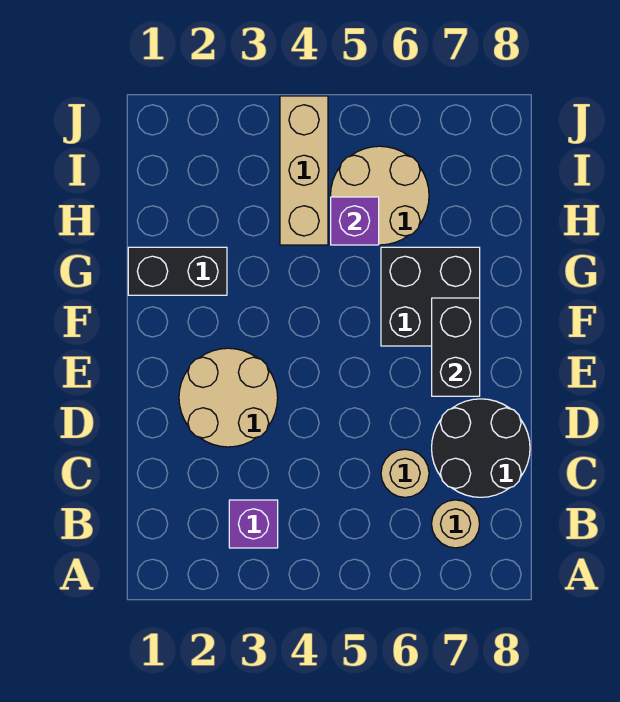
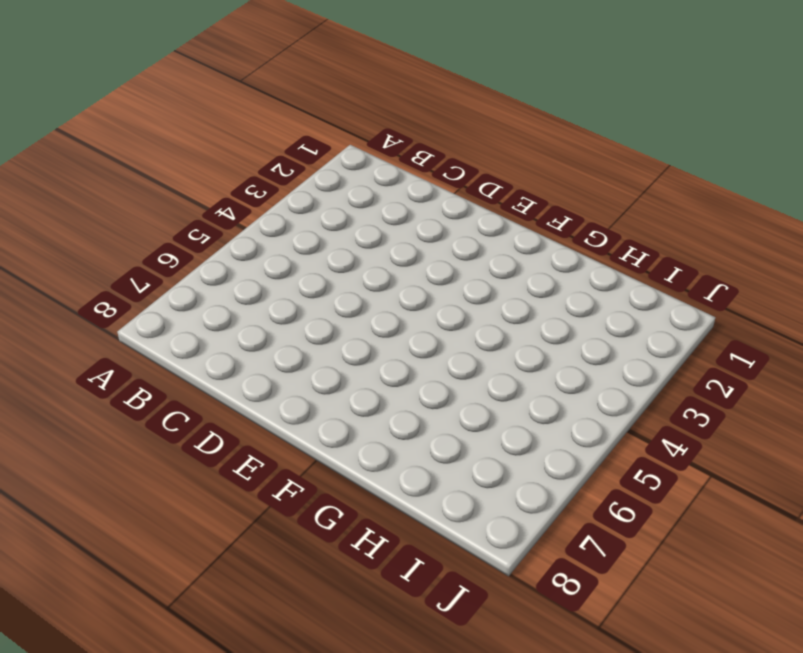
none -> purple 1x1 brick [229,500,278,548]
none -> tan 1x1 round brick [432,500,480,548]

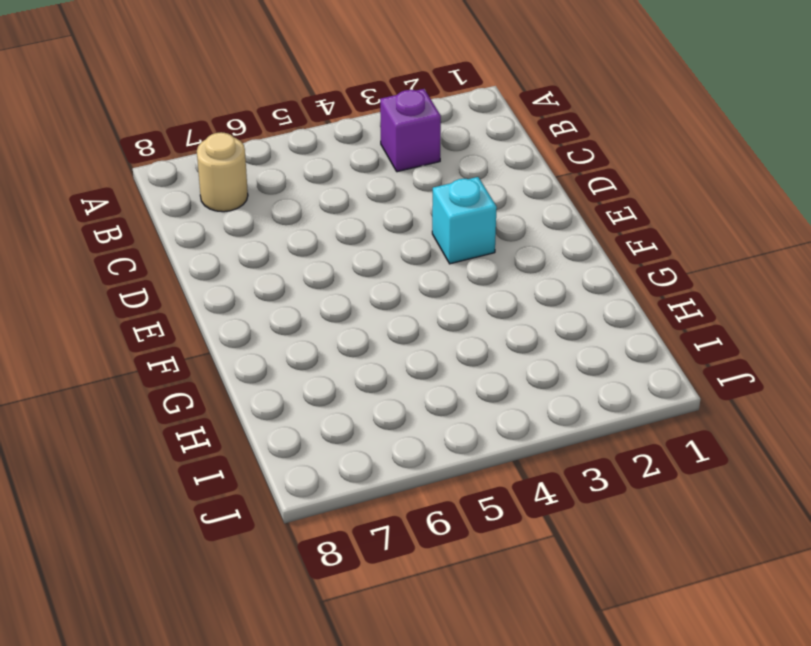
cyan 1x1 brick [432,177,497,264] -> tan 2x2 round brick [179,348,278,447]
none -> tan 1x1 round brick [381,449,429,497]
none -> black 2x2 round brick [432,399,530,497]

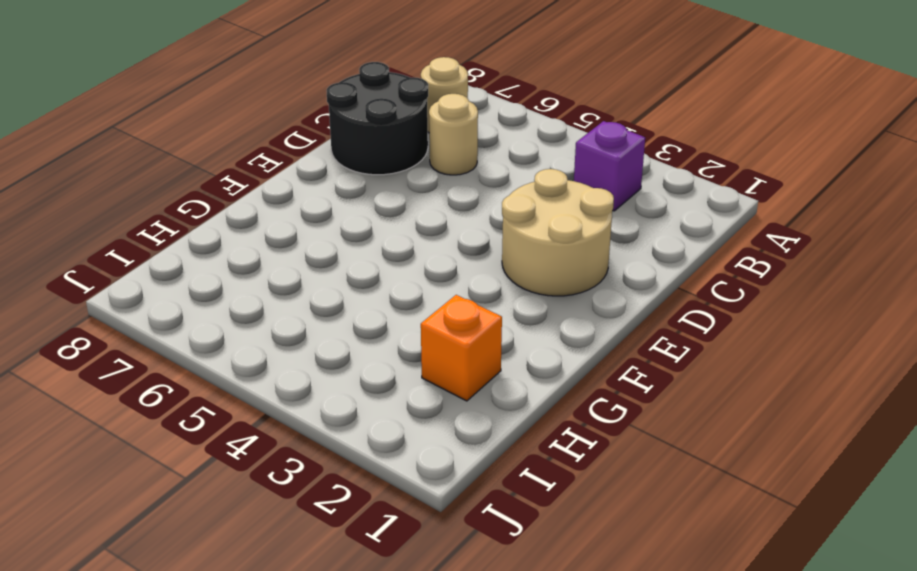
orange 1x1 brick [421,295,502,401] -> none
none -> black 2x2 brick [381,247,480,346]
none -> black 1x2 brick [128,247,227,295]

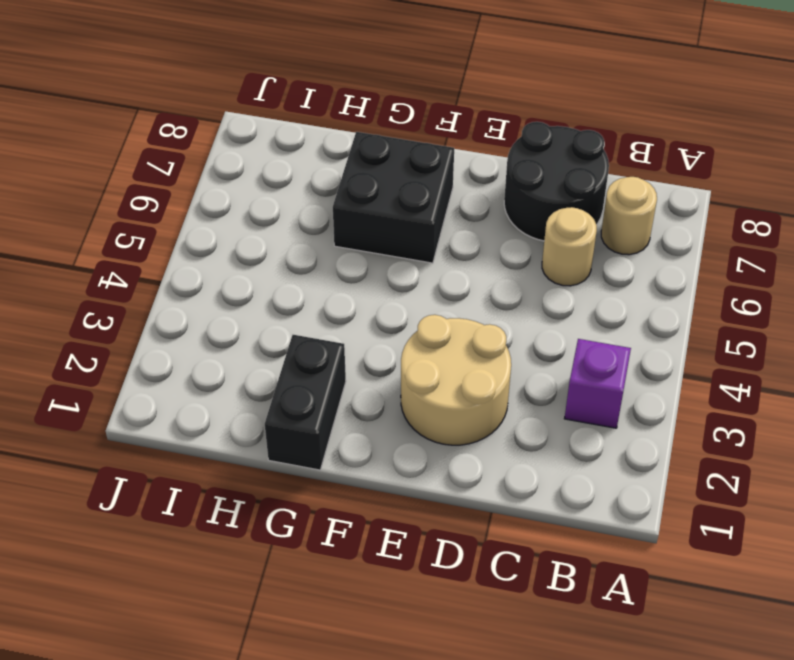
none -> tan 1x3 brick [280,96,328,245]
none -> tan 2x2 round brick [331,146,429,245]

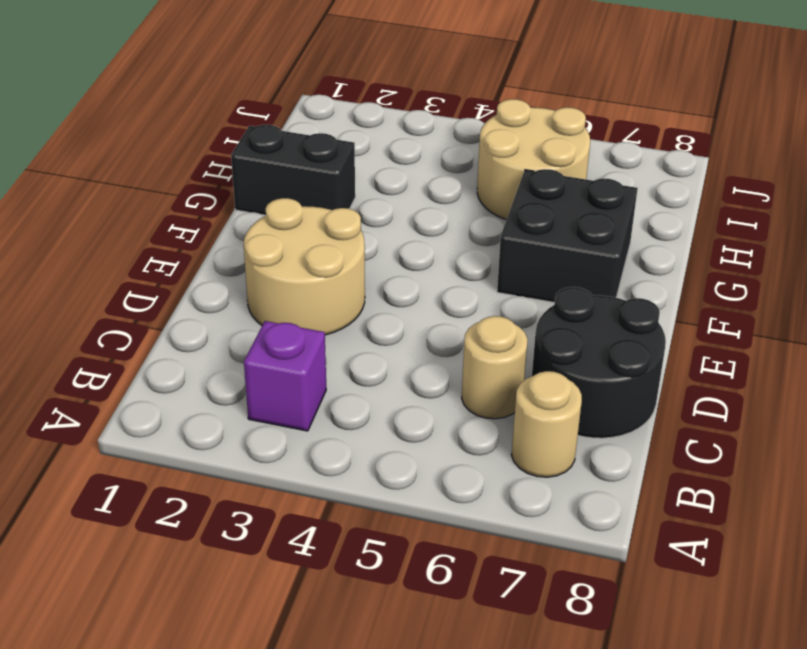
none -> tan 1x3 brick [280,96,328,245]
none -> black 1x2 brick [432,298,480,396]

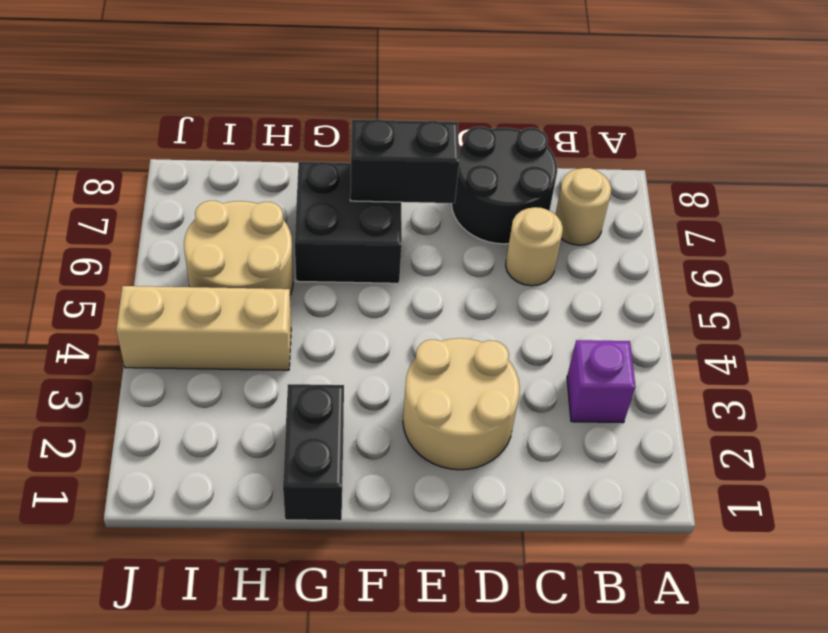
none -> purple 1x1 brick [331,197,379,245]

